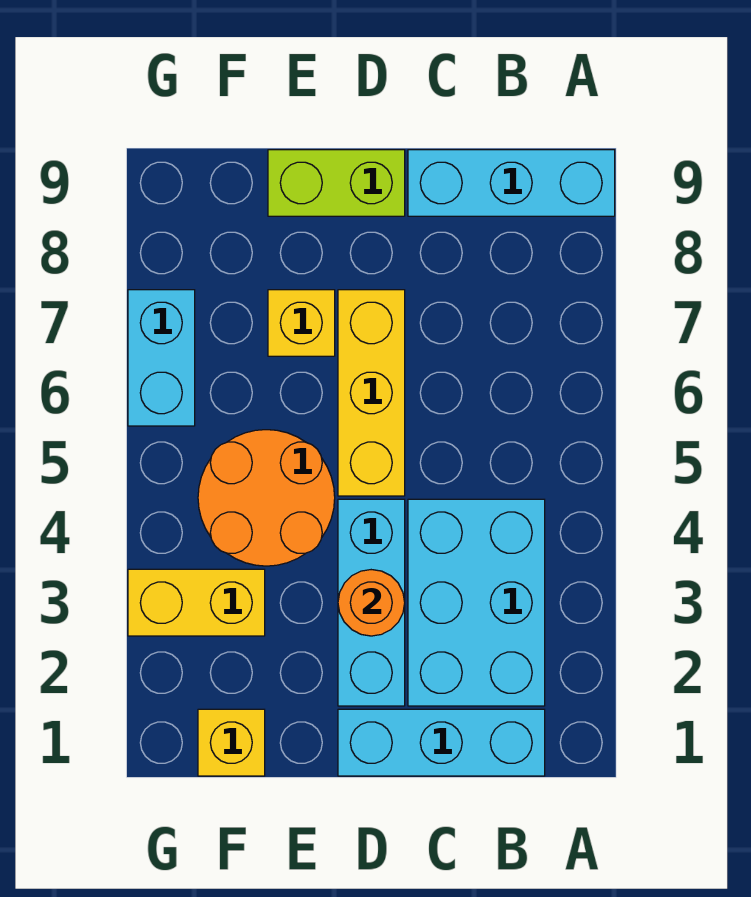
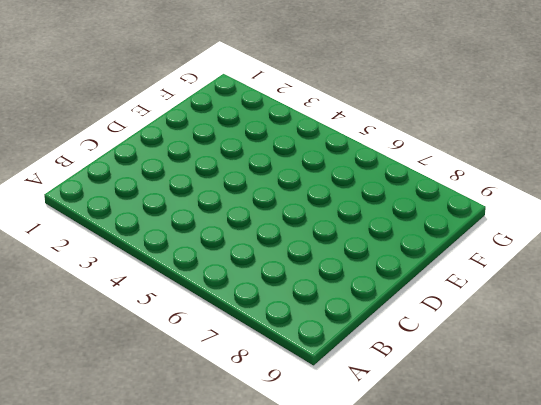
none -> cyan 1x3 brick [408,150,615,216]
none -> cyan 1x3 brick [338,709,545,776]
none -> cyan 2x3 brick [408,499,545,706]

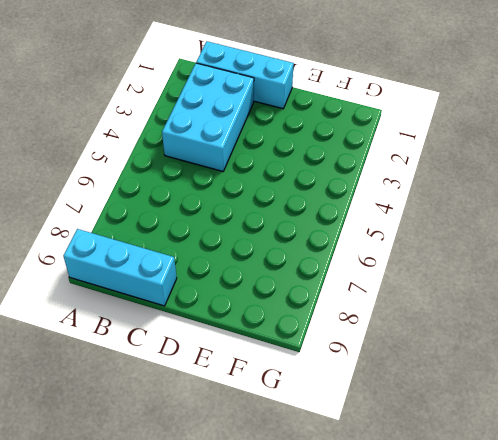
none -> cyan 1x3 brick [338,499,405,706]
none -> yellow 1x3 brick [338,290,405,496]
none -> lime 1x2 brick [268,150,405,216]

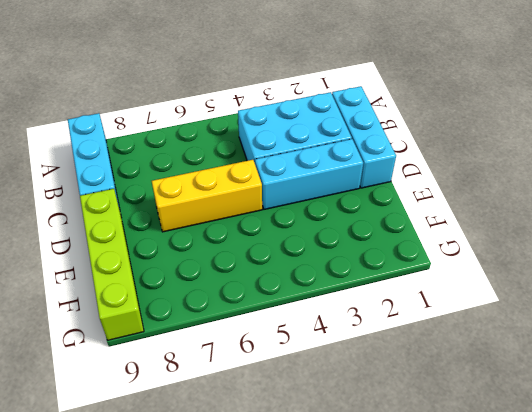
lime 1x4 brick [80,189,144,340] -> lime 1x2 brick [268,150,405,216]
none -> orange 2x2 round brick [198,430,335,566]
none -> yellow 1x1 brick [268,290,335,356]
none -> yellow 1x1 brick [198,709,265,776]

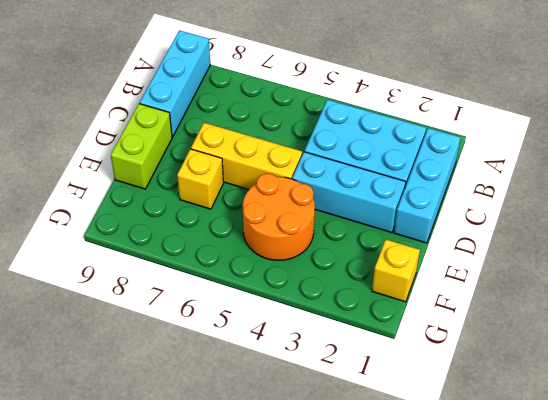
none -> yellow 1x2 brick [128,569,265,636]
none -> cyan 1x2 brick [128,290,195,426]
none -> orange 1x1 round brick [338,570,405,636]

